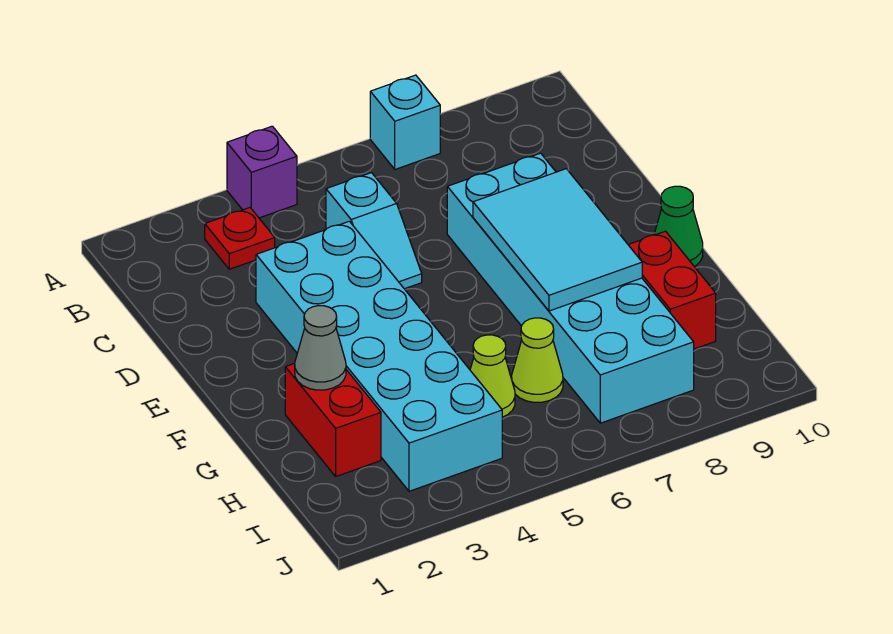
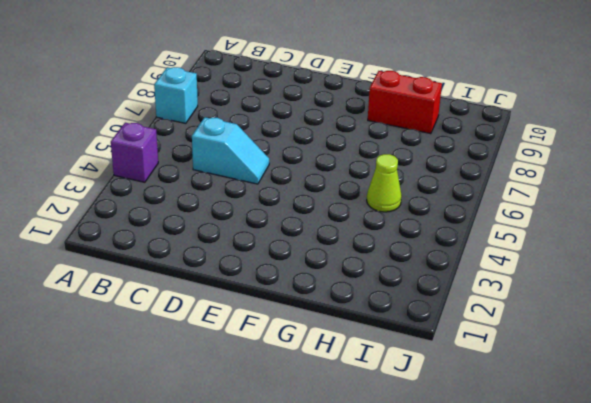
none -> red 1x1 plate [205,208,275,269]
none -> cyan 2x6 brick [256,221,502,491]
none -> cyan 2x6 brick [447,153,694,423]

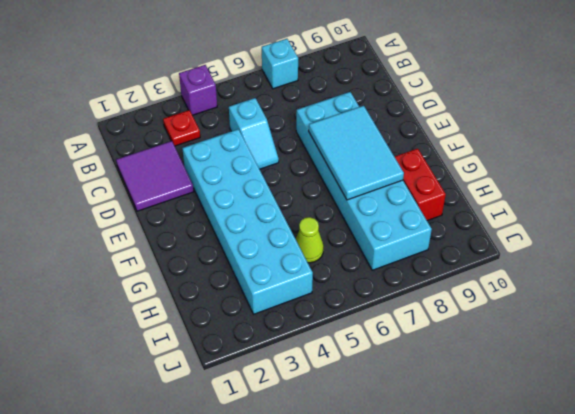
purple 2x2 tile [116,141,194,211] -> none
none -> green 1x1 cone [654,186,703,266]
none -> red 1x2 brick [285,363,381,476]
none -> lime 1x1 cone [512,318,563,402]

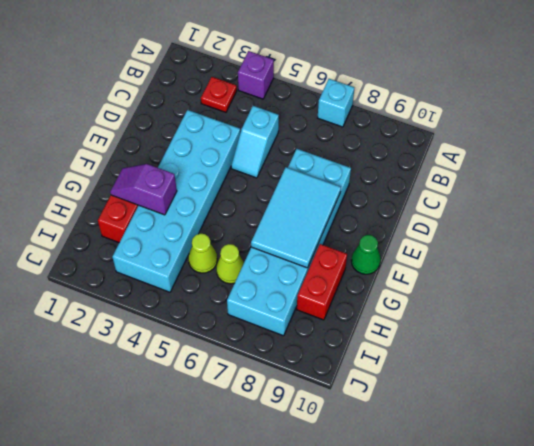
purple 1x2 slope [110,164,177,215] -> grey 1x1 cone [295,306,346,390]

